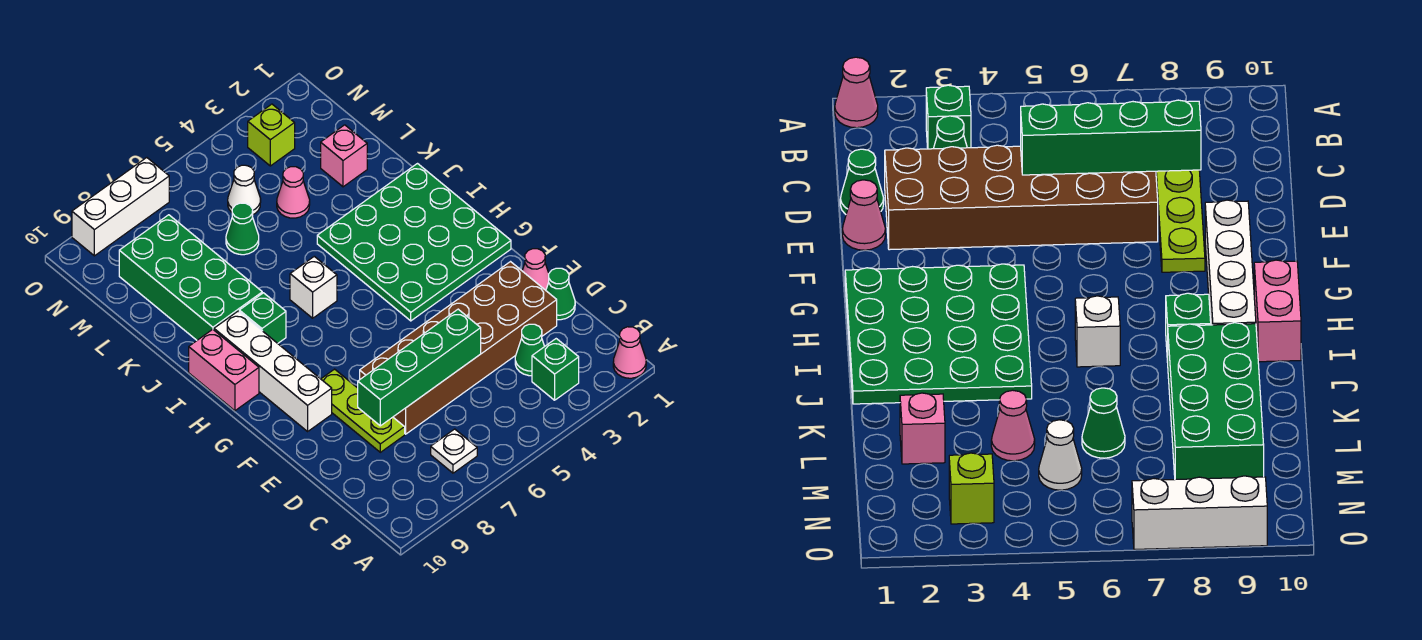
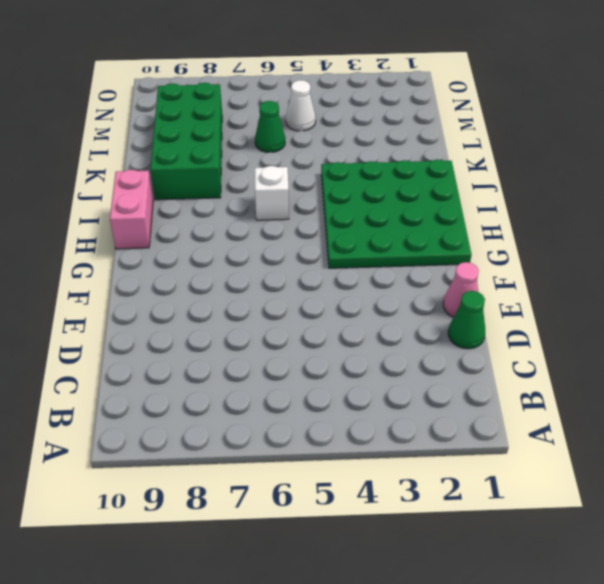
none -> pink 1x1 cone [613,327,646,378]
none -> green 1x1 brick [532,339,579,400]
none -> white 1x1 plate [431,429,477,473]

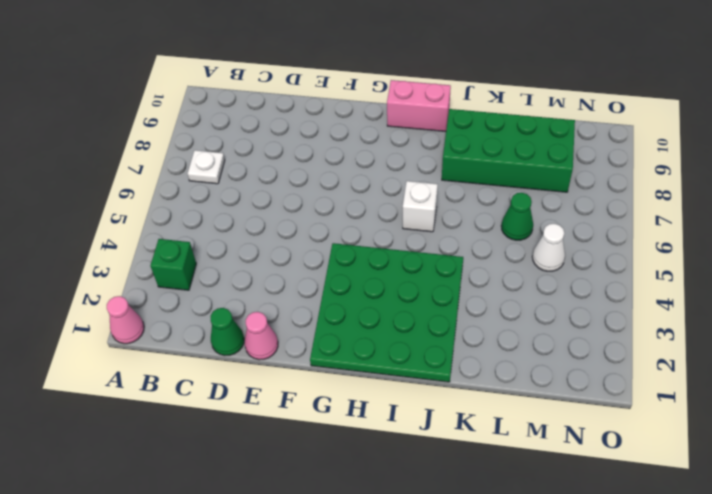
none -> green 1x1 cone [515,324,545,376]
none -> brown 2x6 brick [360,262,557,434]
none -> lime 1x3 plate [321,369,405,452]

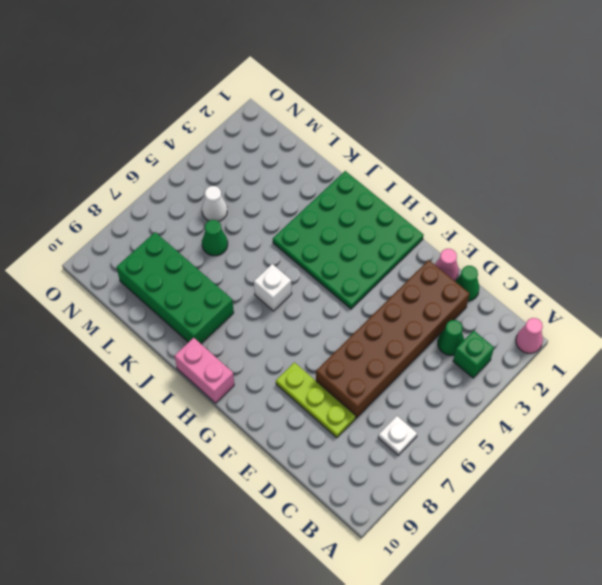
none -> white 1x4 brick [214,311,332,431]
none -> green 1x1 brick [239,293,286,343]
none -> pink 1x1 brick [321,125,367,187]

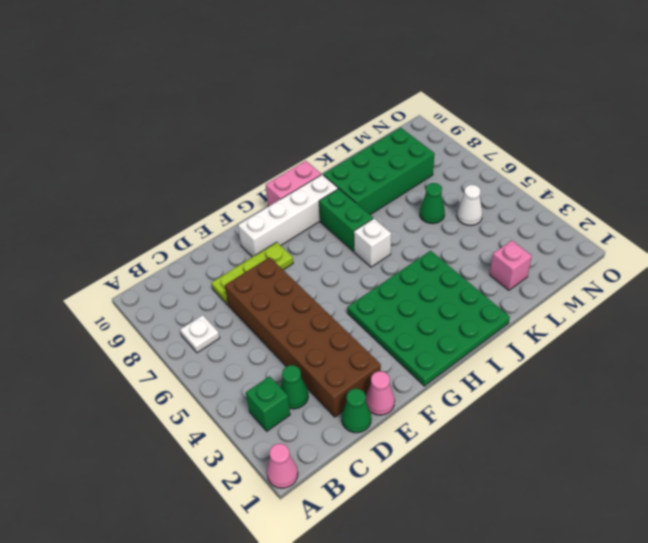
green 1x2 brick [319,189,373,251] -> green 1x1 brick [239,293,286,343]
none -> pink 1x1 cone [277,167,310,218]
none -> lime 1x1 brick [248,104,295,166]
none -> white 1x3 brick [72,158,169,256]

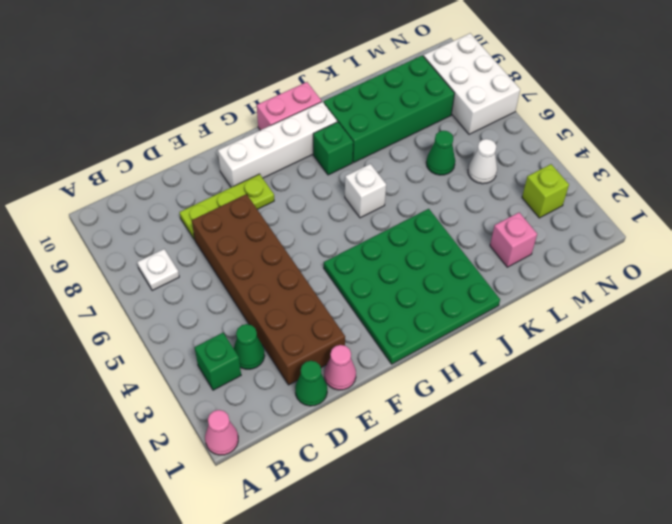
white 2x3 brick [423,33,520,134] -> white 1x3 brick [72,158,169,256]
none -> pink 1x1 cone [277,167,310,218]
none -> green 1x4 brick [358,309,481,426]

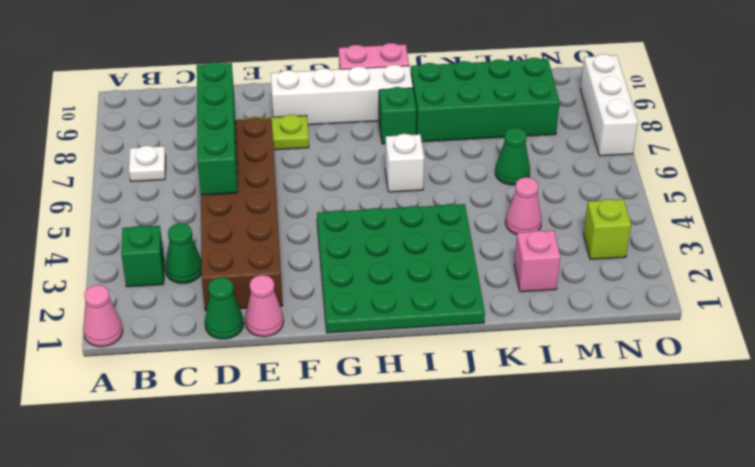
none -> white 1x1 cone [228,165,261,214]

